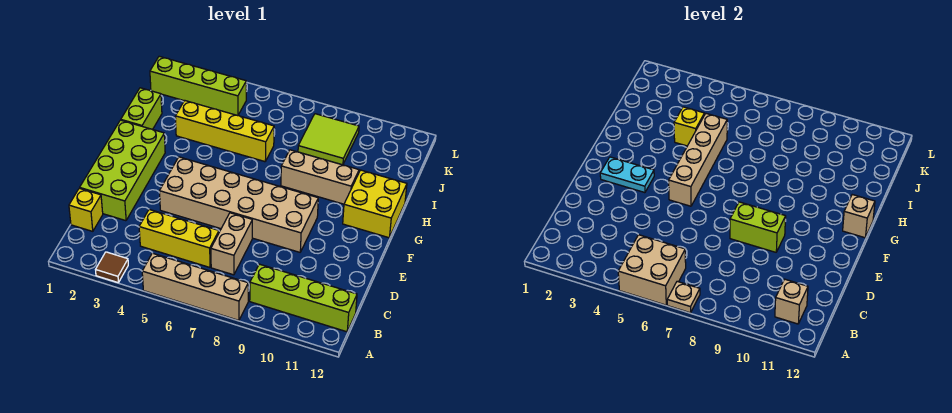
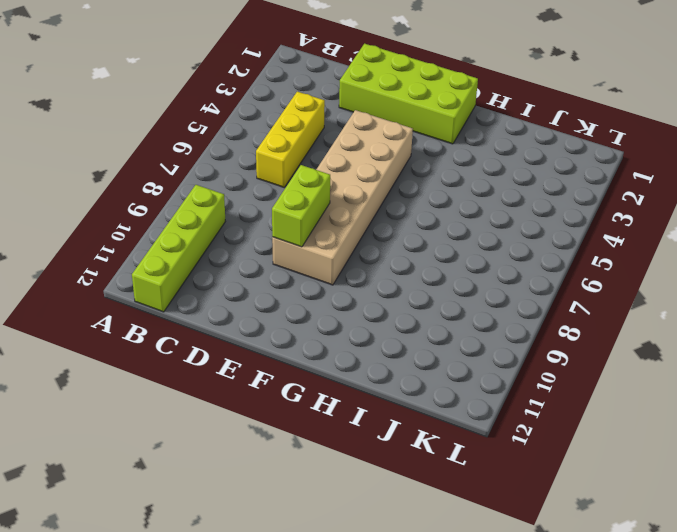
none -> brown 1x1 tile [96,252,128,282]
none -> tan 1x4 brick [142,253,248,320]
none -> yellow 1x1 brick [69,188,103,231]

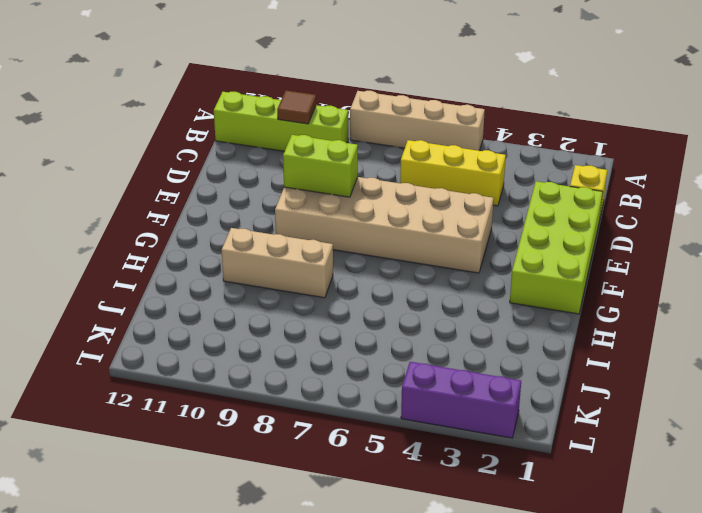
brown 1x1 tile [277,90,316,124] -> brown 1x1 tile moved to [96,252,128,282]
purple 1x3 brick [401,362,521,438] -> none
none -> tan 1x2 brick [211,213,252,275]
none -> yellow 2x2 brick [343,170,407,238]
none -> lime 1x2 brick [121,88,162,129]

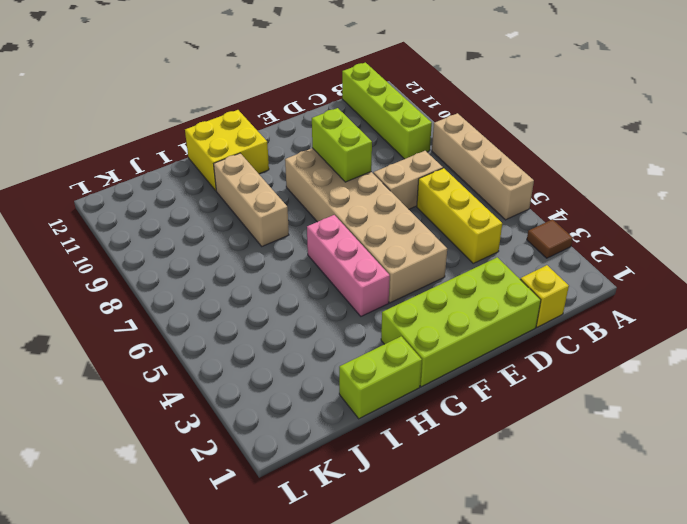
pink 1x3 brick [307,215,390,316] -> none
none -> yellow 1x4 brick [175,100,274,162]
none -> lime 2x2 tile [298,114,359,165]
none -> lime 1x4 brick [150,56,246,116]

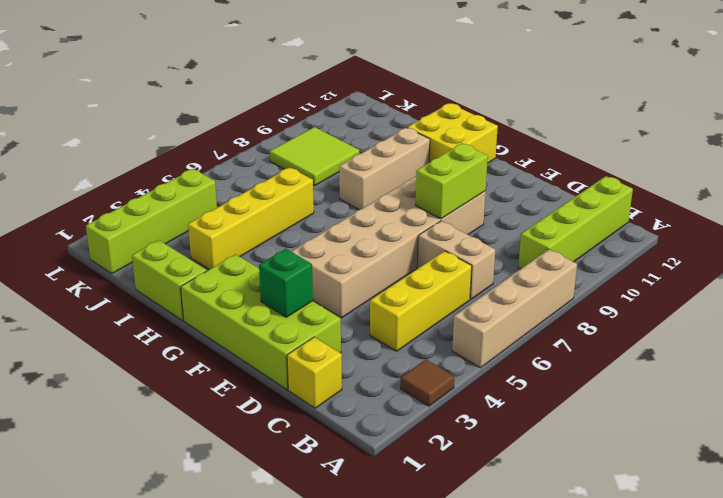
green 1x1 brick [259,249,313,317] -> none
none -> tan 2x2 brick [618,235,686,305]
none -> tan 1x1 plate [667,281,700,313]
none -> tan 1x1 brick [775,279,808,324]

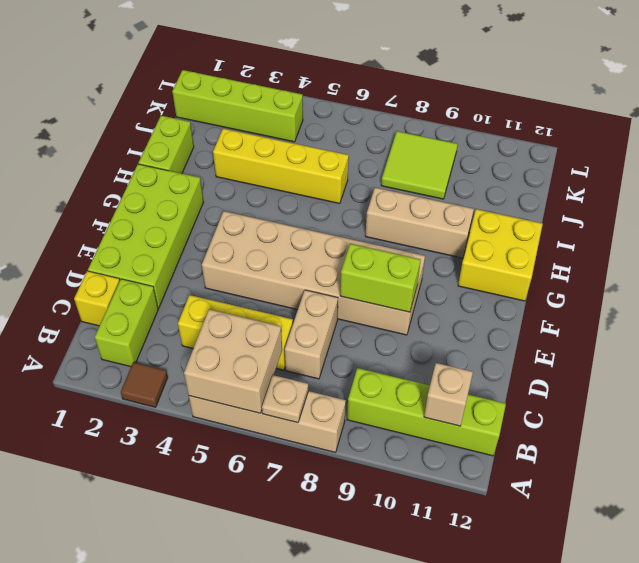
lime 1x2 brick [95,279,158,367] -> none
none -> cyan 1x2 plate [600,157,654,193]
none -> tan 1x4 brick [669,114,727,206]
none -> tan 1x1 brick [843,195,875,238]

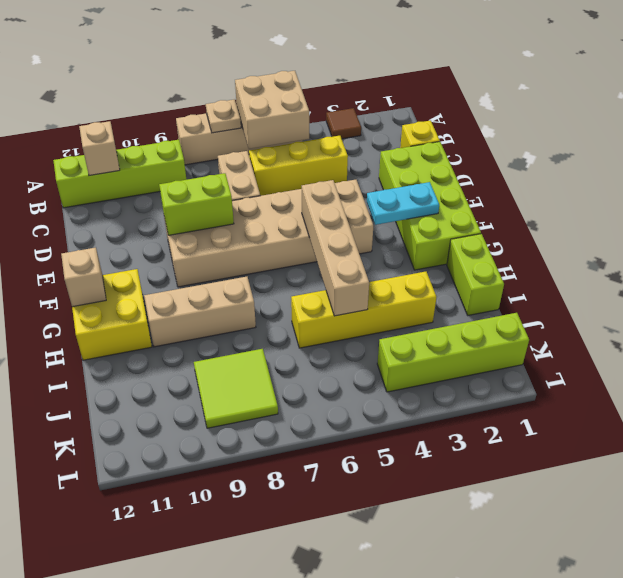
none -> yellow 1x1 brick [674,107,705,146]

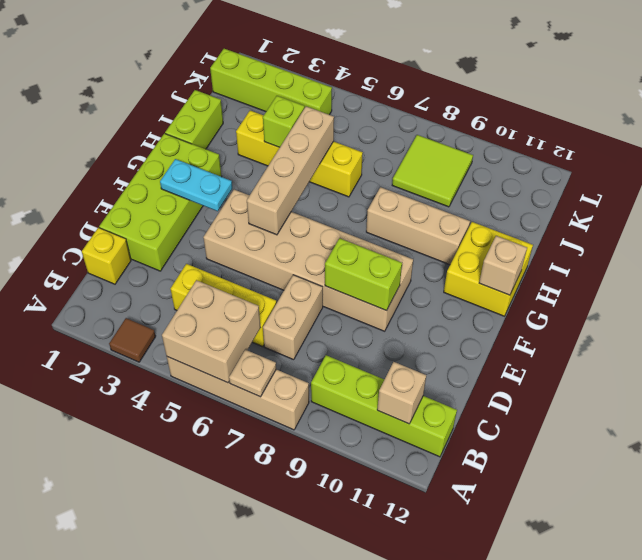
lime 1x1 brick [263,96,304,148] -> yellow 1x1 brick [674,107,705,146]

